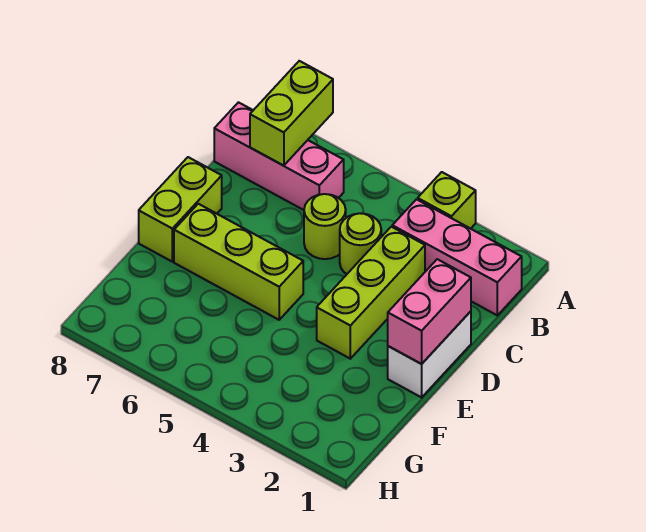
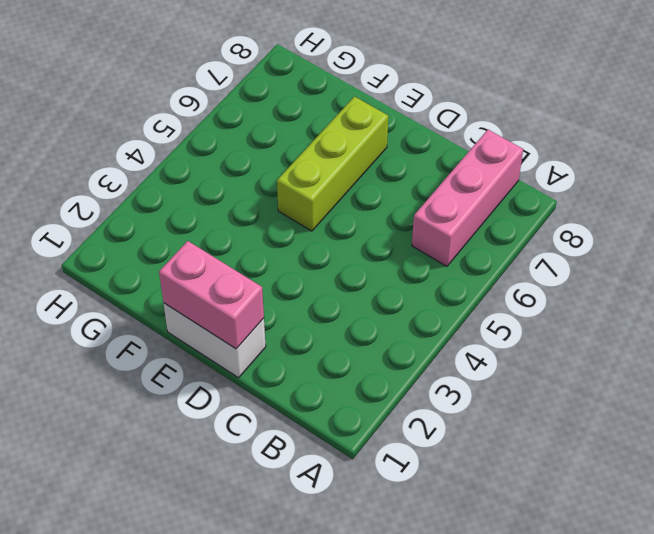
none -> lime 1x1 brick [418,172,476,229]
none -> pink 1x3 brick [392,199,522,315]

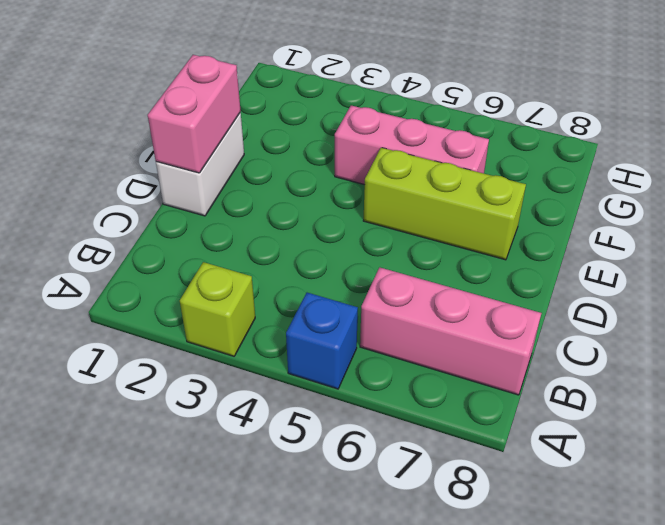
blue 1x1 brick [286,293,358,389] -> none
pink 1x3 brick [335,106,489,185] -> pink 1x3 brick moved to [392,199,522,315]
none -> lime 1x3 brick [317,227,425,359]
none -> lime 1x1 round brick [340,213,381,274]

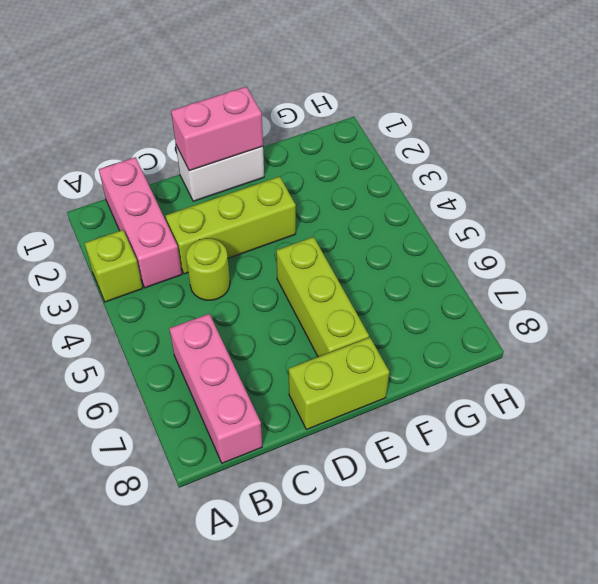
none -> lime 1x1 round brick [304,194,346,259]
none -> lime 1x2 brick [250,61,333,166]

